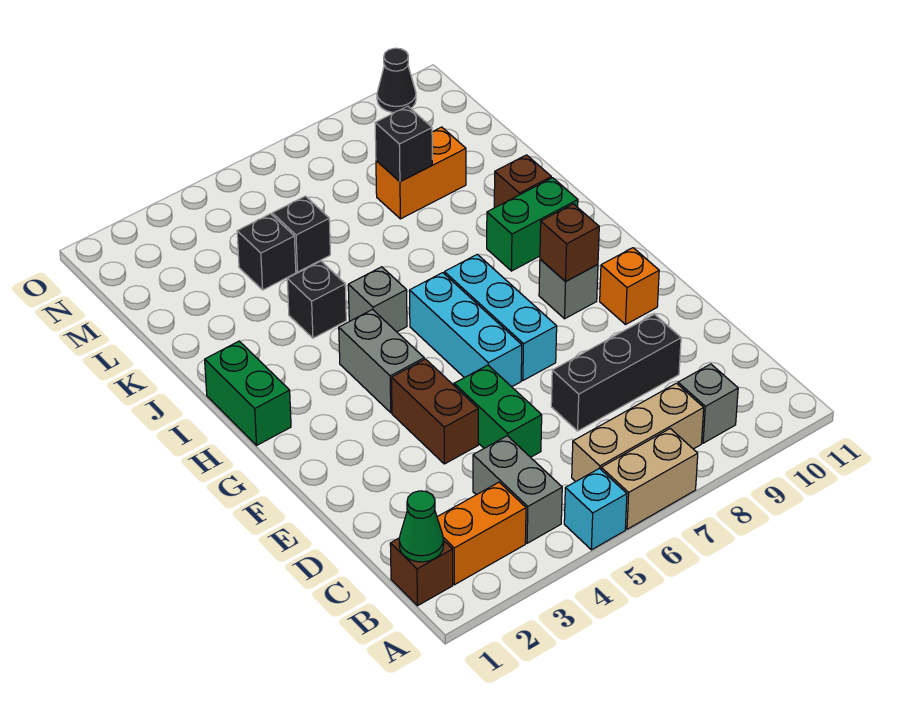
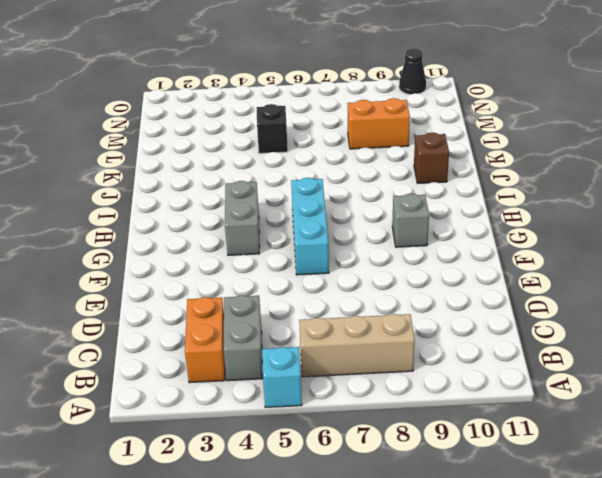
orange 1x2 brick [185,297,225,383] -> orange 1x2 brick turned to [437,482,526,585]
none -> tan 1x2 brick [601,429,698,529]
none -> brown 1x1 brick [390,538,453,606]
none -> grey 1x1 brick [678,364,738,443]

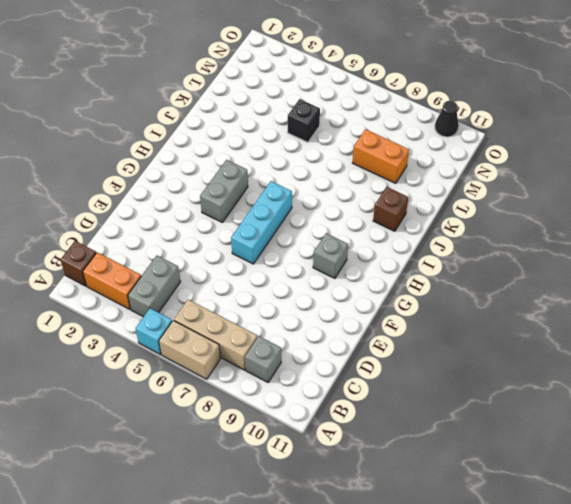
none -> green 1x2 brick [454,365,542,457]
none -> black 1x3 brick [551,314,681,431]
none -> brown 1x2 brick [391,359,478,464]

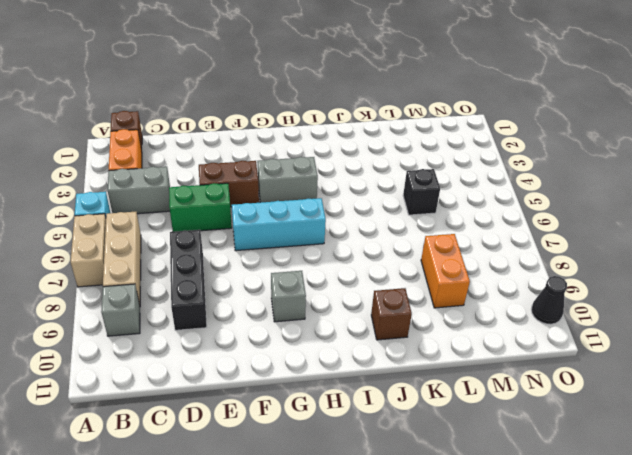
none -> cyan 1x3 brick [444,254,557,380]
none -> orange 1x1 brick [600,248,659,325]
none -> green 1x2 brick [205,341,291,445]

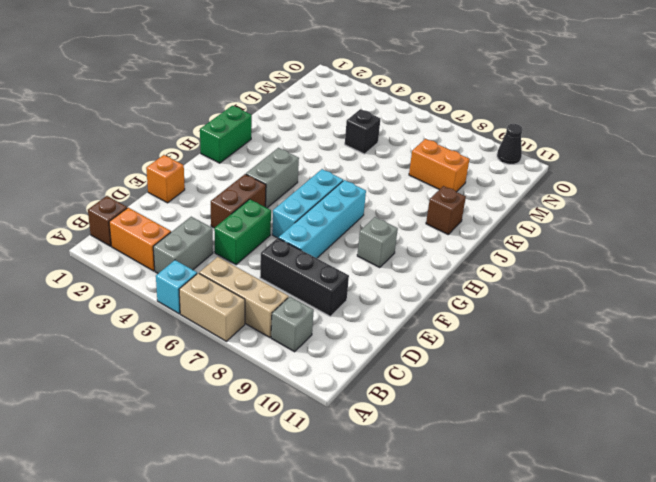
orange 1x1 brick [146,155,185,203] -> orange 1x1 brick moved to [600,248,659,325]
cyan 1x4 brick [279,180,366,258] -> cyan 1x3 brick [444,254,557,380]
none -> grey 1x1 brick [348,267,407,332]
none -> green 1x2 brick [487,178,578,271]
none -> black 1x1 brick [287,261,346,338]

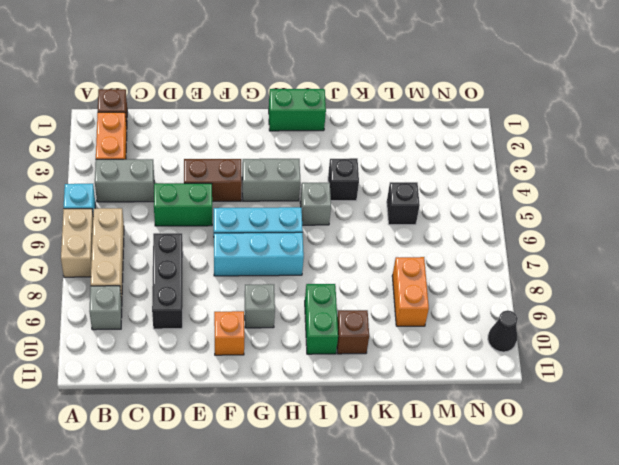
none -> black 1x1 brick [237,214,296,290]
none -> green 1x1 cone [399,491,444,562]
none -> brown 1x1 brick [540,204,599,282]

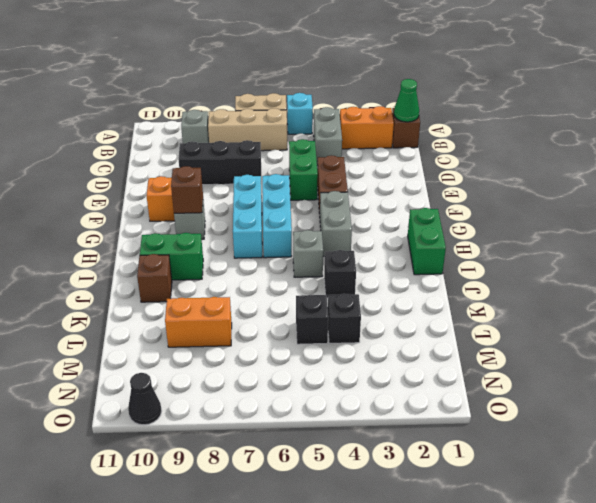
none -> black 1x1 brick [375,106,432,181]

